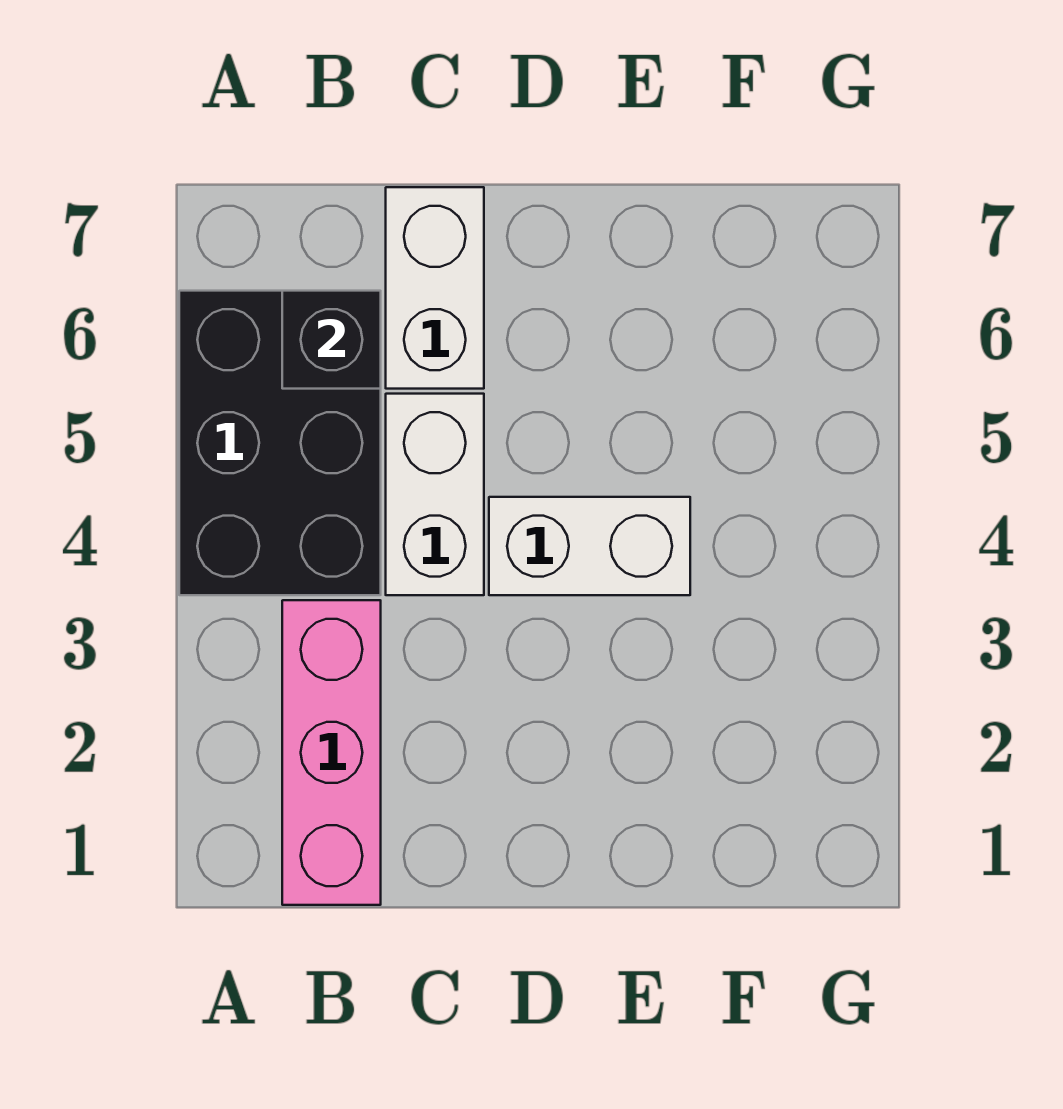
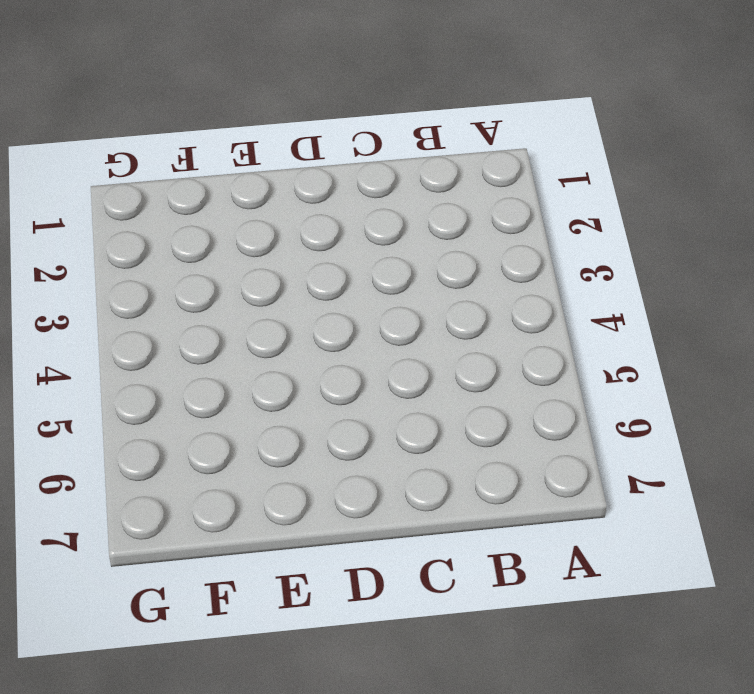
none -> black 2x3 brick [179,291,381,595]
none -> pink 1x3 brick [282,600,381,905]

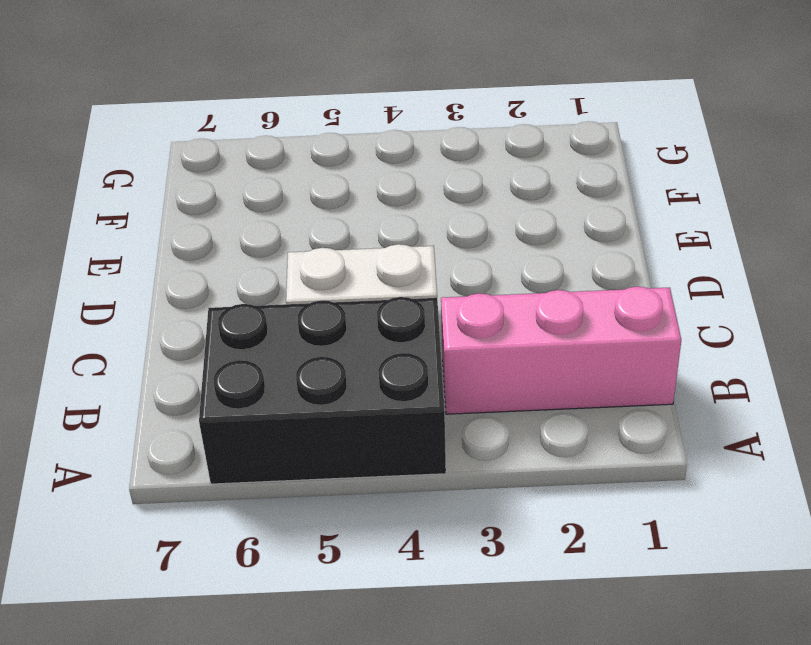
none -> white 1x2 brick [386,187,484,389]
none -> white 1x2 brick [489,497,690,595]

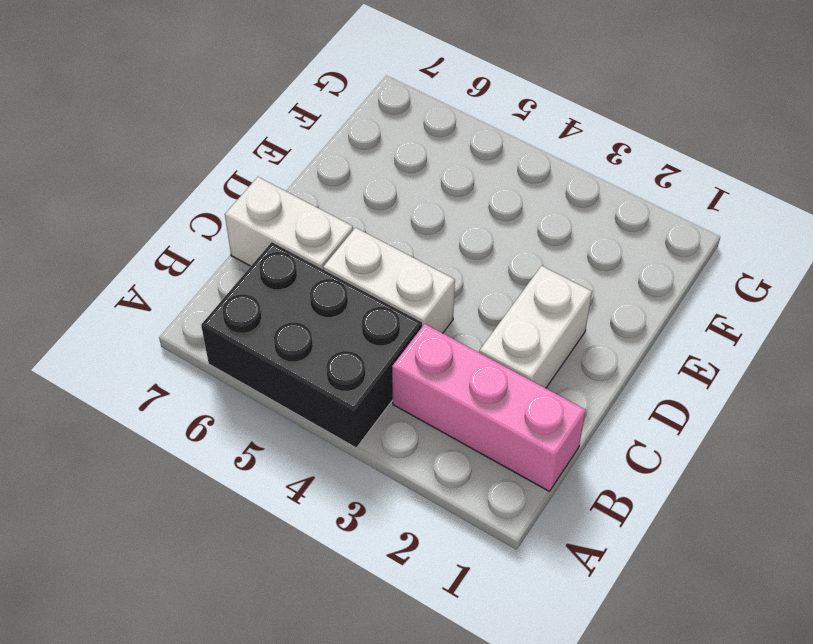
white 1x2 brick [479,266,592,388] -> white 1x2 brick moved to [489,497,690,595]
none -> black 1x1 brick [282,291,381,389]

